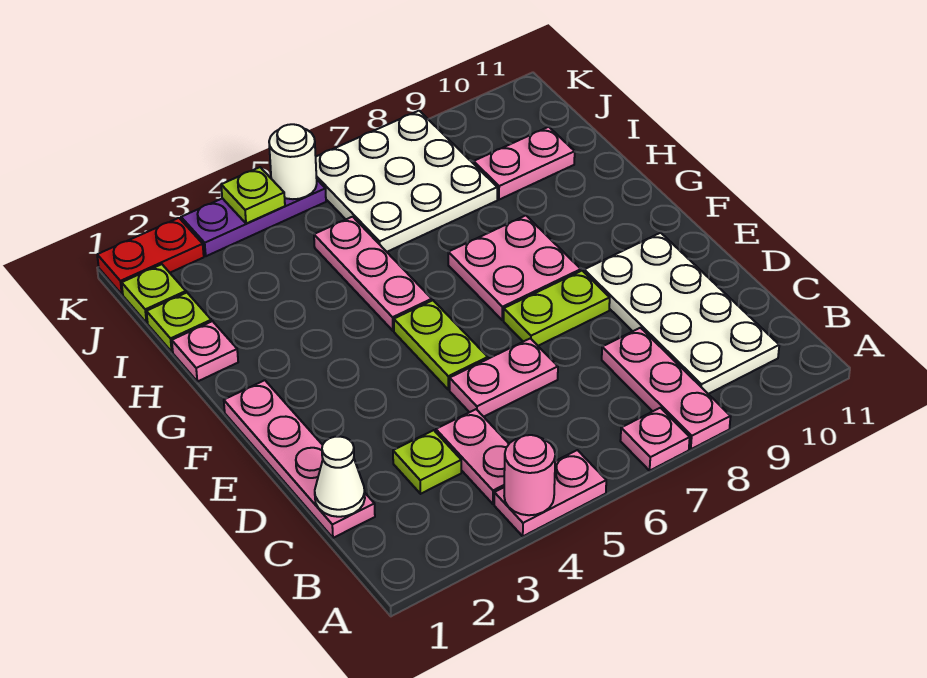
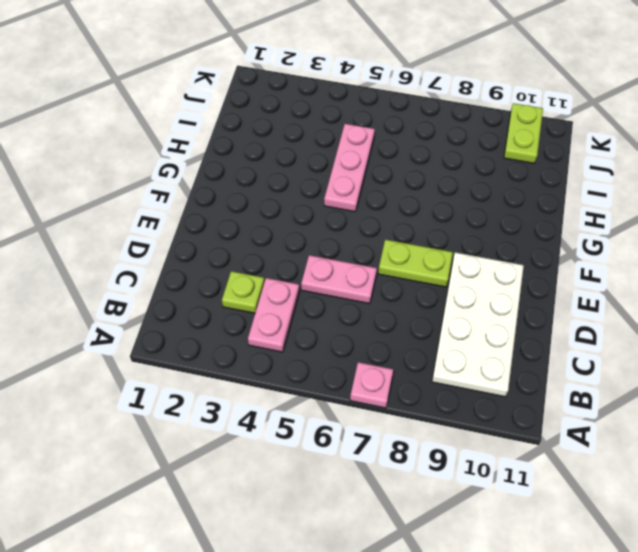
lime 1x2 plate [504,103,543,163] -> lime 1x2 plate moved to [394,300,488,390]
none -> pink 1x2 plate [494,450,606,536]
none -> pink 1x3 plate [602,328,731,449]
none -> pink 1x4 plate [224,380,375,538]

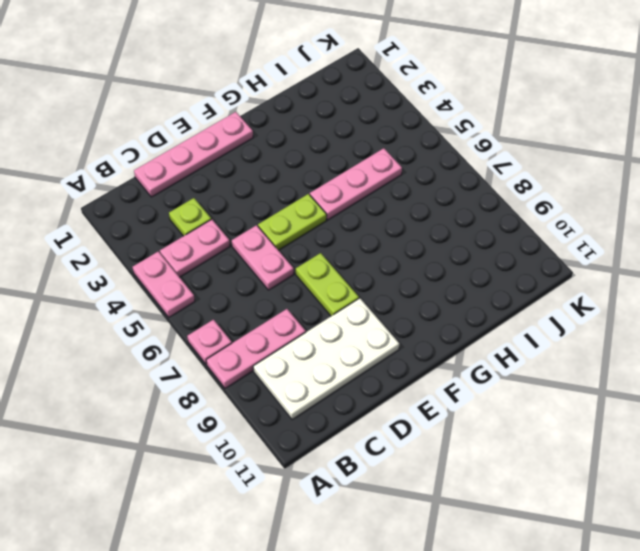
none -> pink 2x2 plate [448,215,581,320]
none -> pink 1x1 plate [172,321,238,382]
none -> lime 1x1 plate [146,293,211,352]

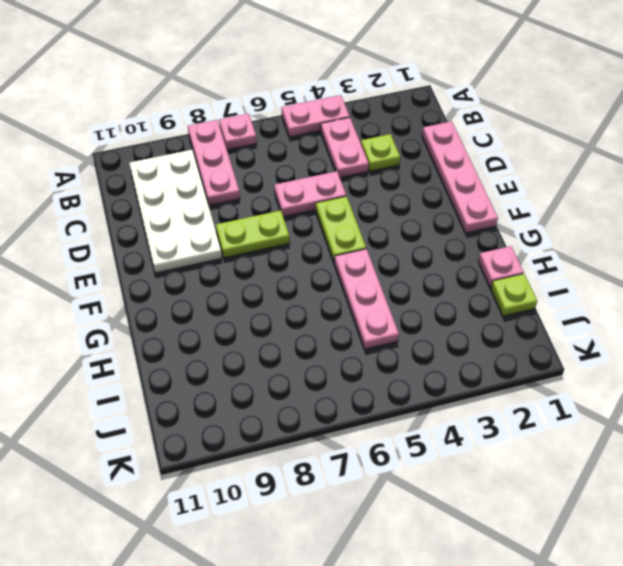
none -> pink 2x2 plate [448,215,581,320]
none -> white 3x3 plate [316,111,497,252]
none -> pink 1x2 plate [474,127,575,200]

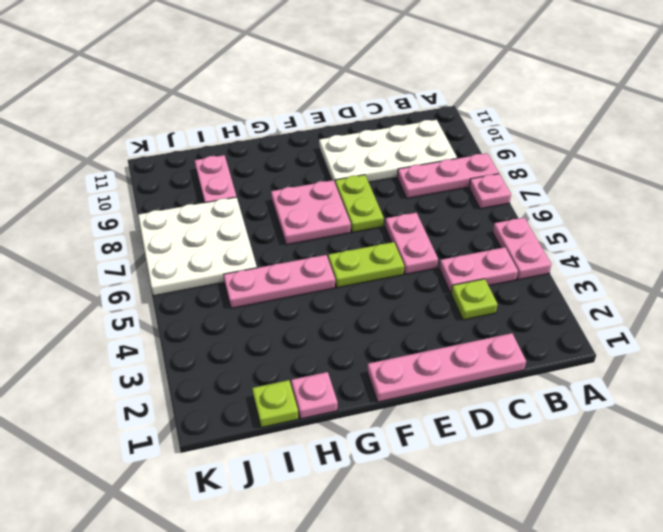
none -> lime 1x1 plate [122,264,186,323]
none -> red 1x2 plate [97,218,204,294]
none -> purple 1x3 plate [181,177,326,256]

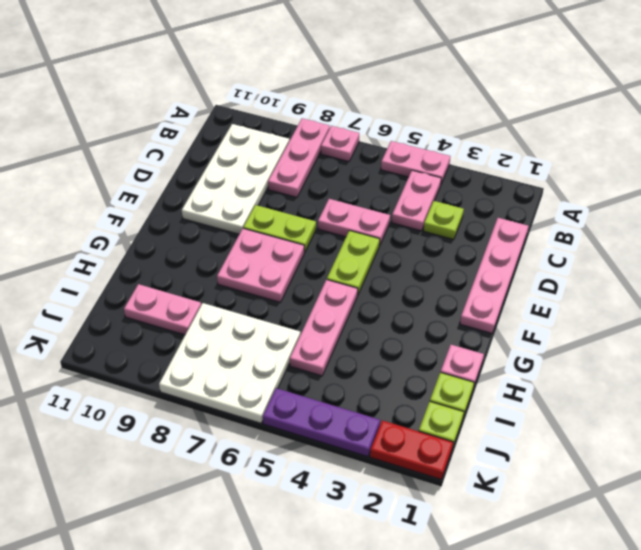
none -> pink 1x1 round brick [504,435,555,515]
none -> white 1x1 cone [315,437,365,517]
none -> lime 1x1 plate [221,167,285,224]

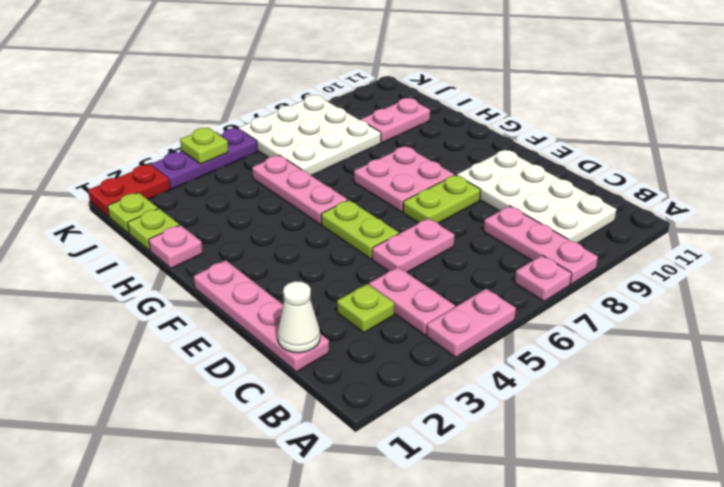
none -> pink 1x1 round brick [504,435,555,515]
none -> white 1x1 round brick [269,124,317,199]

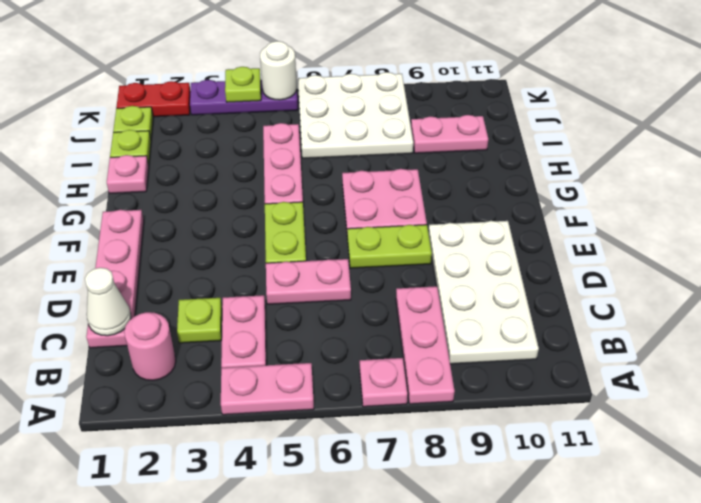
pink 1x1 round brick [124,312,176,380] -> pink 1x1 round brick moved to [504,435,555,515]

